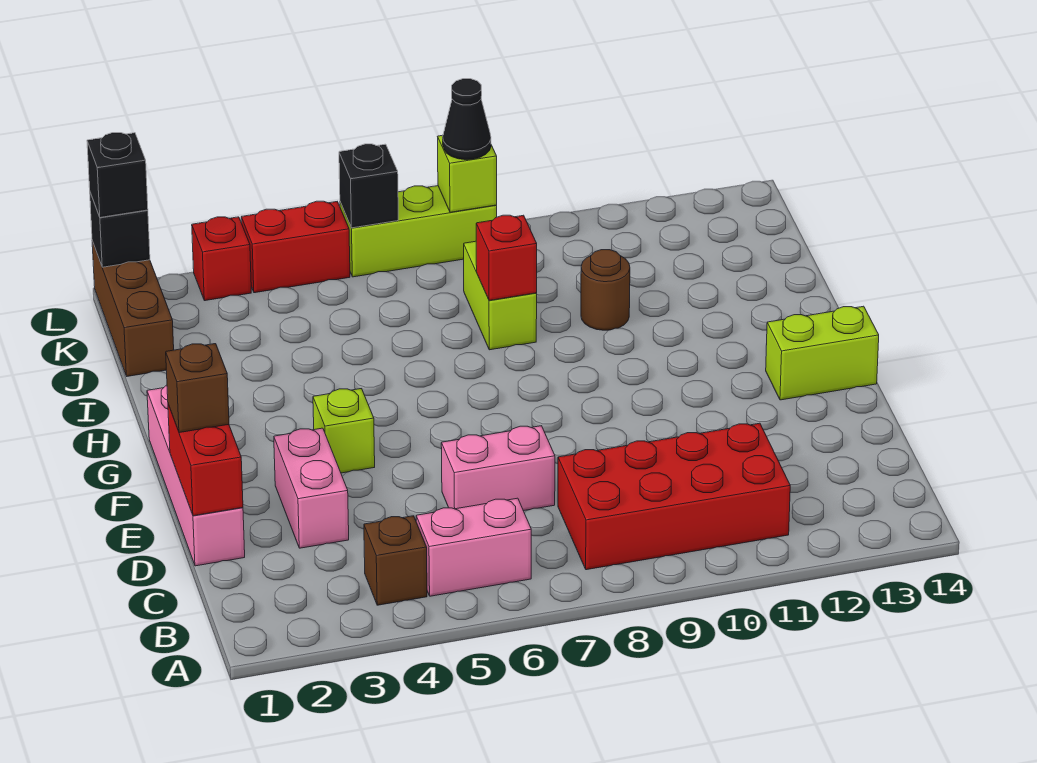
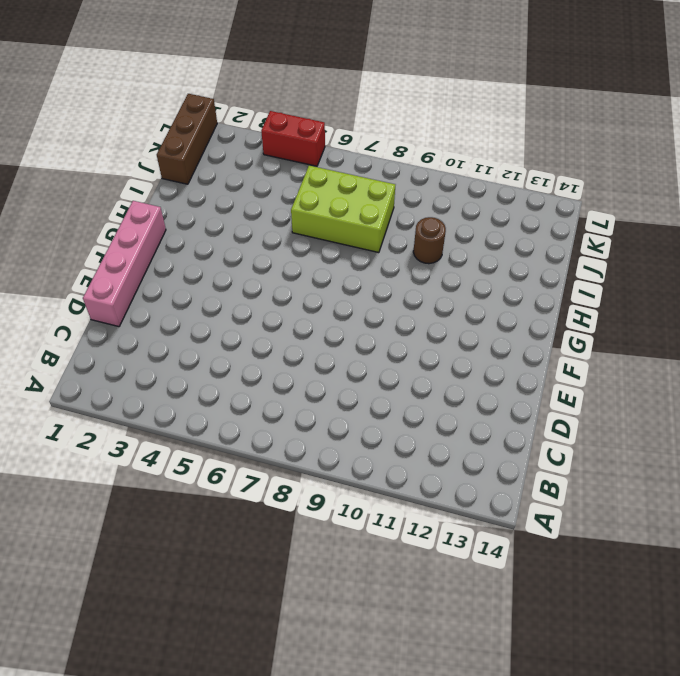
lime 2x3 brick [291,166,395,253] -> lime 1x2 brick [464,241,537,350]
none -> brown 1x1 brick [364,516,427,605]
none -> pink 1x2 brick [416,498,531,596]
none -> red 2x4 brick [558,423,790,570]

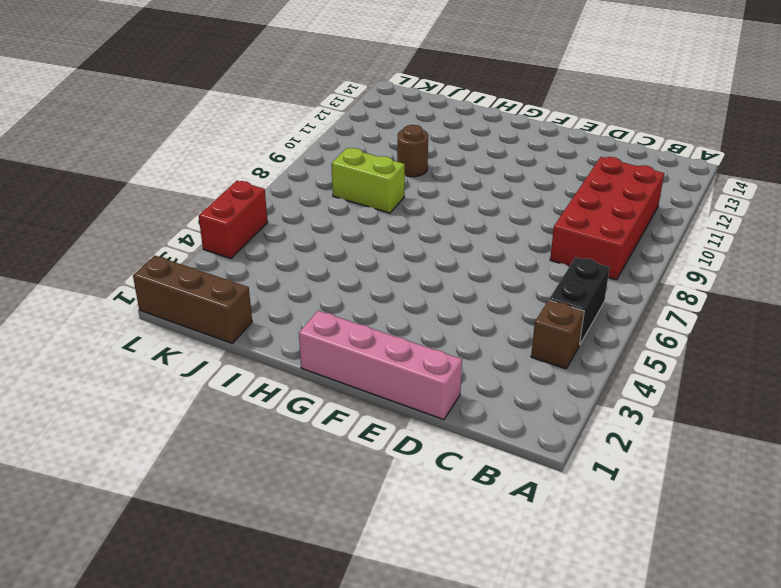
black 1x2 brick [549,257,610,344] -> pink 1x2 brick [416,498,531,596]
none -> pink 1x2 brick [274,428,349,548]
none -> pink 1x2 brick [441,426,555,511]
none -> lime 1x1 brick [313,389,375,473]

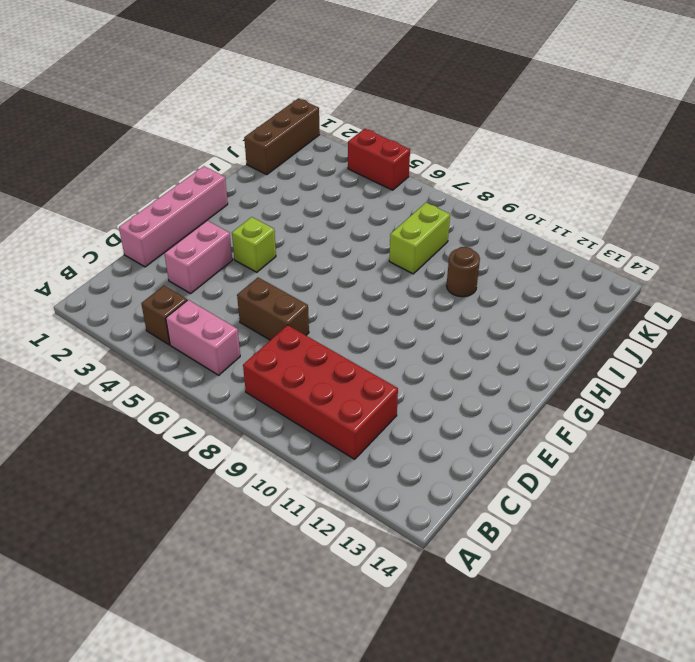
brown 1x2 brick [237,277,309,340] -> pink 1x2 brick [441,426,555,511]
none -> lime 1x2 brick [766,306,879,400]
none -> red 1x1 brick [192,217,251,301]
none -> lime 1x3 brick [340,186,497,277]

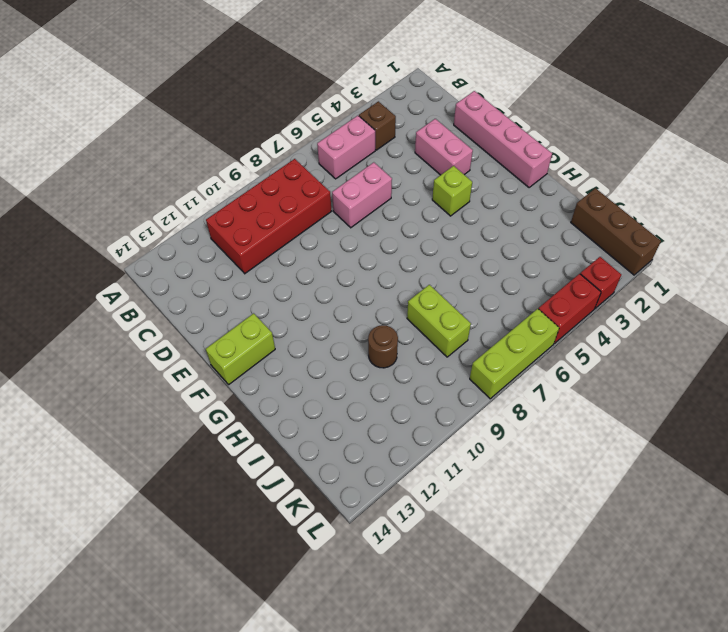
none -> red 1x2 brick [168,404,243,516]
none -> red 1x1 brick [476,215,537,300]
none -> black 1x1 brick [90,193,150,267]

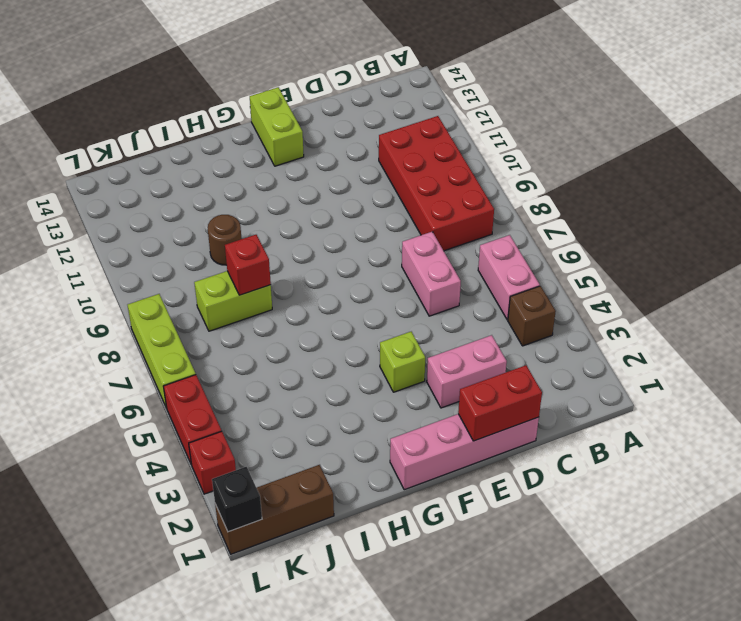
none -> black 1x1 brick [339,144,398,228]
none -> lime 1x1 brick [438,135,497,212]
none -> brown 1x1 brick [166,344,229,433]

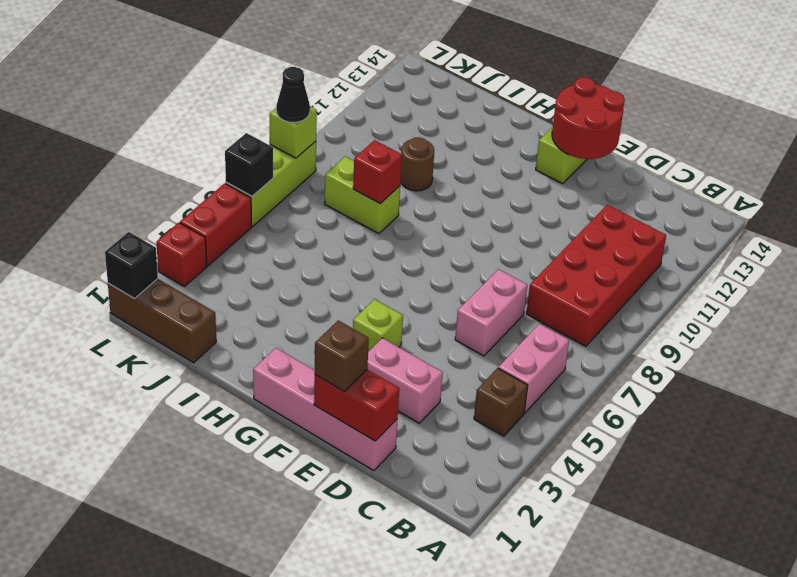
red 2x2 round brick [552,77,625,159] -> none
none -> black 1x1 brick [87,133,148,218]

